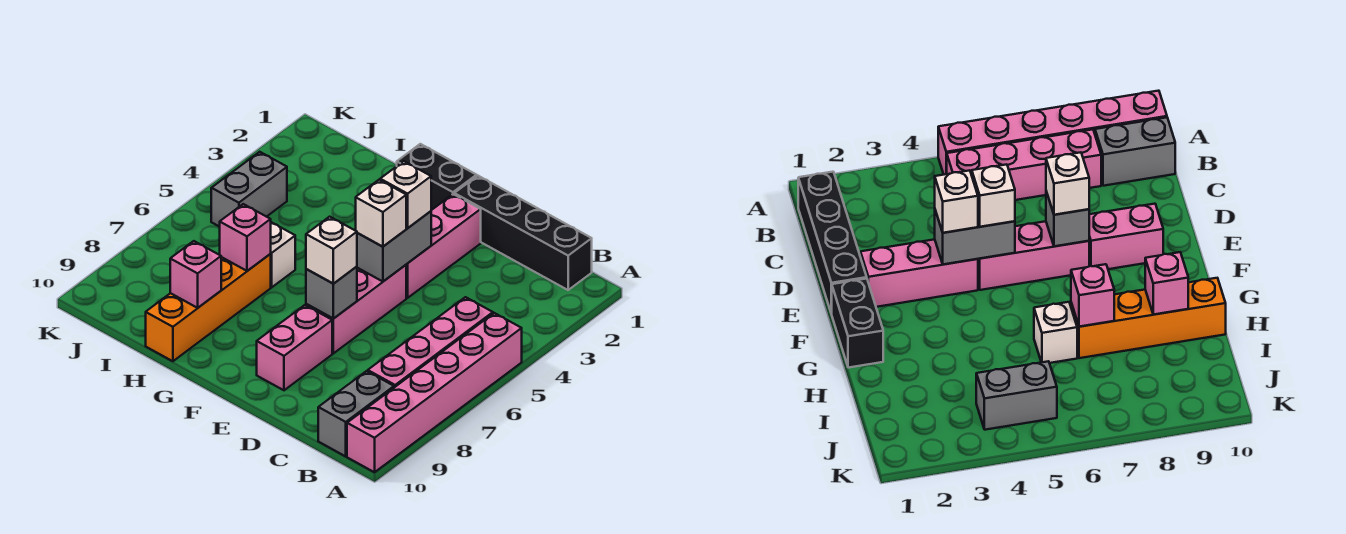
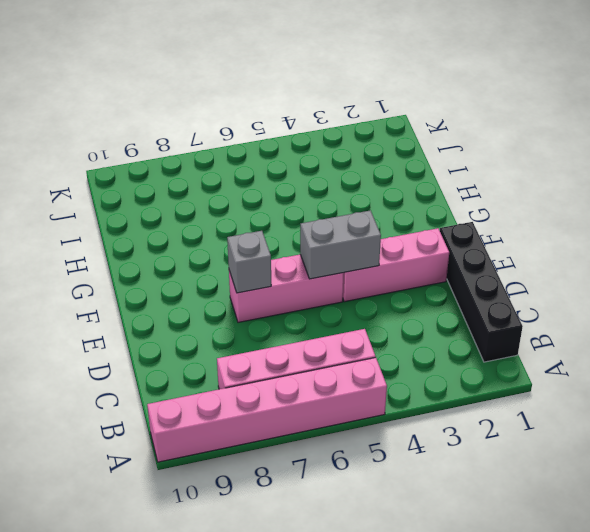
none -> grey 1x2 brick [318,371,394,456]
none -> pink 1x2 brick [257,305,332,390]
none -> black 1x2 brick [397,144,477,210]

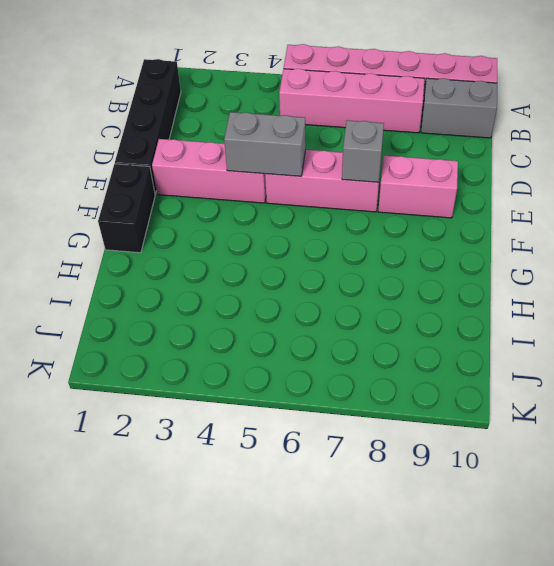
none -> white 1x1 brick [271,222,295,287]
none -> orange 1x4 brick [146,254,271,361]
none -> grey 1x2 brick [211,152,287,227]

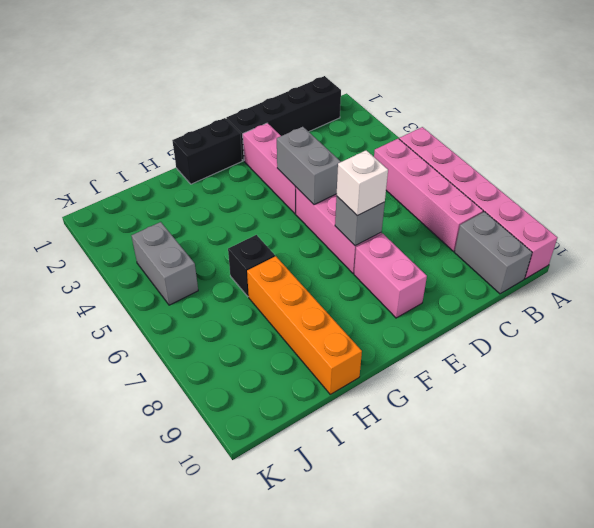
black 1x1 brick [228,235,275,297] -> white 1x1 brick [271,222,295,287]
none -> pink 1x1 brick [220,204,271,271]
none -> pink 1x1 brick [170,241,221,308]
none -> white 1x1 brick [380,161,431,228]

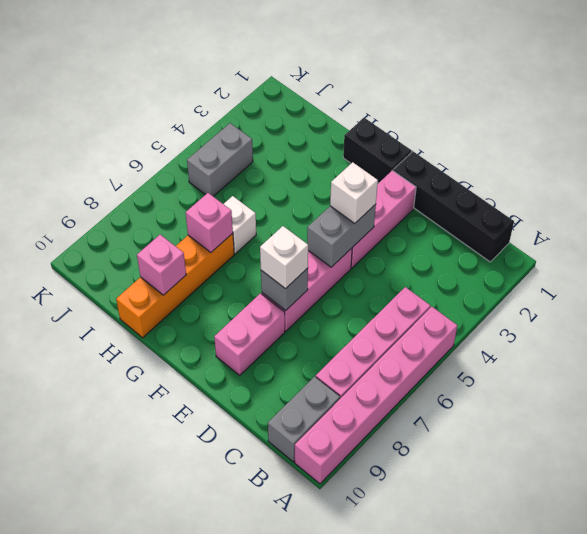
none -> white 1x1 brick [356,180,406,247]

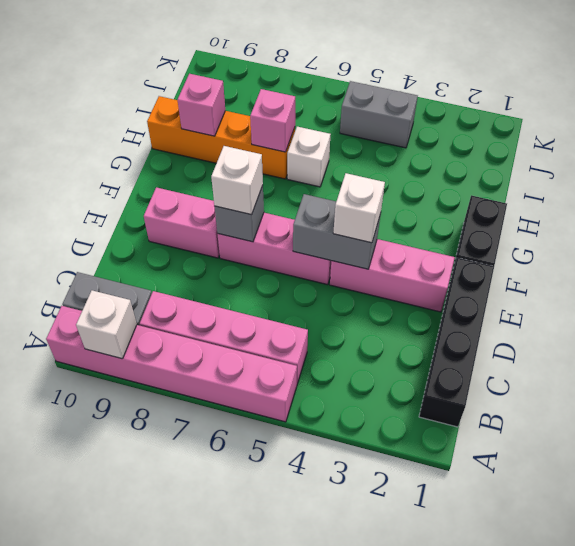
white 1x1 brick [76,290,137,359] -> white 1x1 brick moved to [356,180,406,247]

